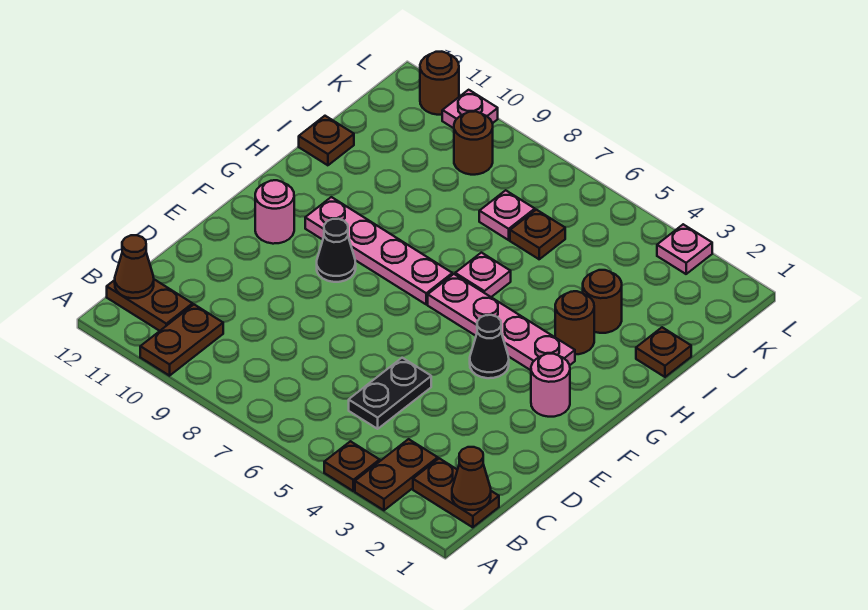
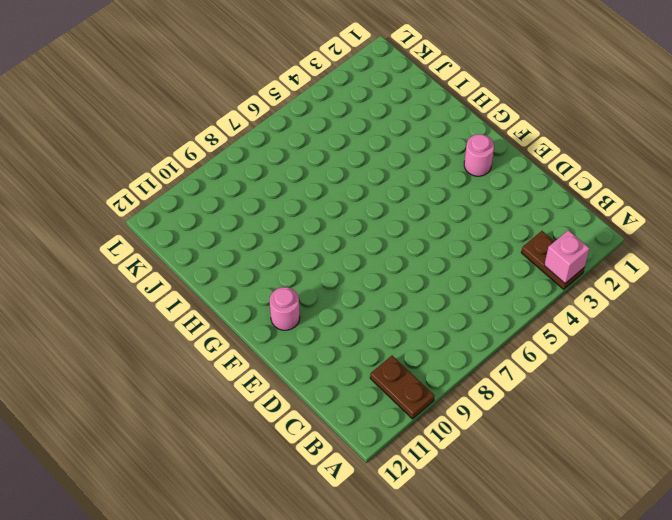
pink 1x1 brick [544,230,590,283] -> none
none -> brown 1x1 plate [324,441,380,491]
none -> brown 1x2 plate [413,458,499,527]
none -> brown 1x2 plate [107,279,193,331]

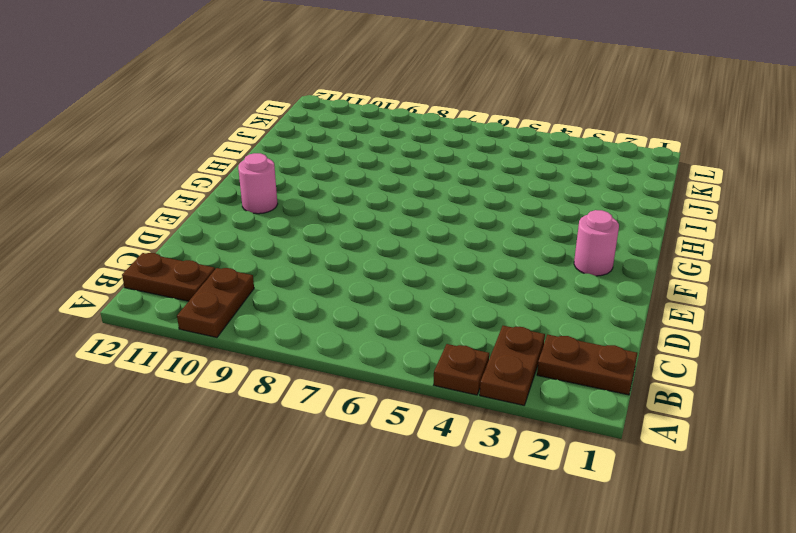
none -> black 1x2 plate [349,358,431,429]
none -> black 1x1 cone [470,315,509,378]
none -> black 1x1 cone [317,219,356,282]

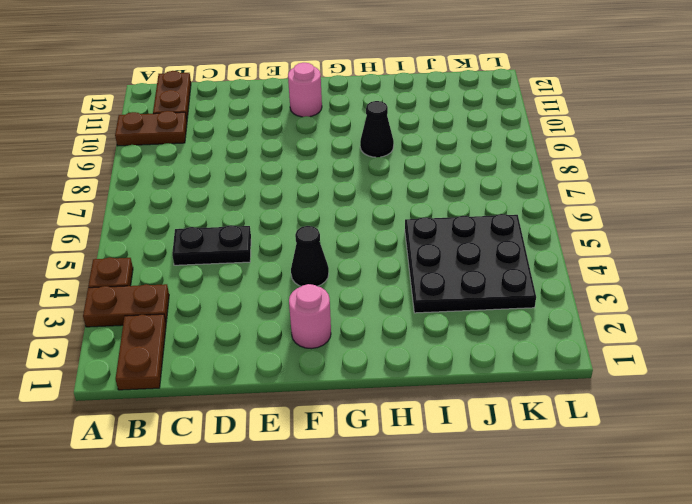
black 1x1 cone [360,101,394,157] -> black 1x1 cone moved to [317,219,356,282]
black 3x3 plate [405,214,536,313] -> brown 1x1 round brick [583,270,622,333]
none -> pink 1x4 plate [428,274,575,370]
none -> pink 1x4 plate [305,197,452,304]
none -> brown 1x1 round brick [555,291,594,354]

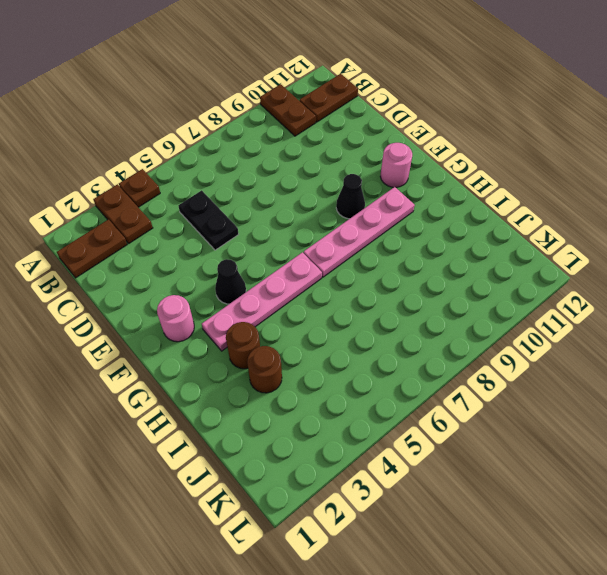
none -> pink 1x1 plate [455,253,511,297]
none -> brown 1x1 plate [636,327,691,377]
none -> brown 1x1 plate [299,116,354,165]

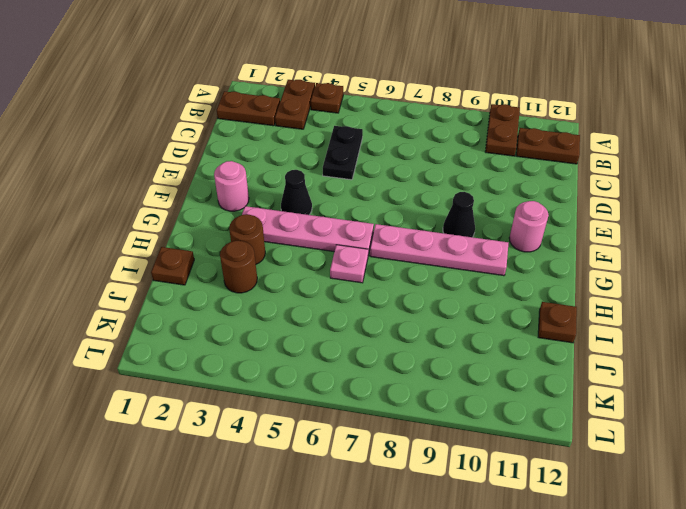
none -> brown 1x1 plate [510,210,565,259]
none -> pink 1x1 plate [479,190,535,240]
none -> brown 1x1 round brick [454,111,493,175]

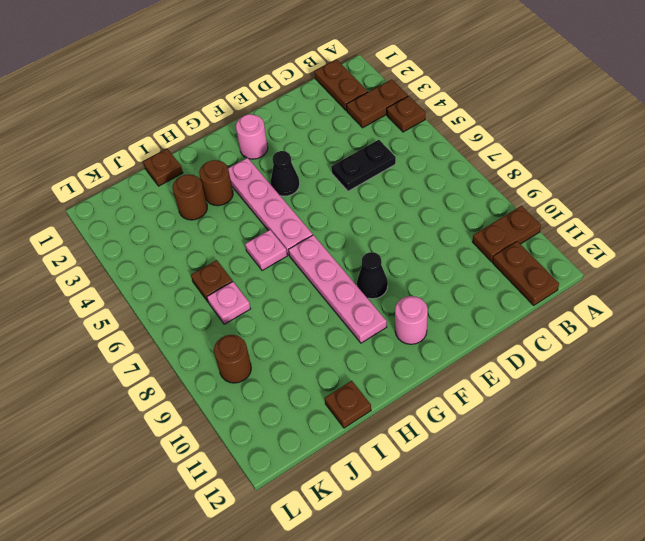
none -> pink 1x1 plate [657,224,712,274]
none -> pink 1x1 plate [442,90,498,128]
none -> brown 1x1 round brick [420,52,459,115]

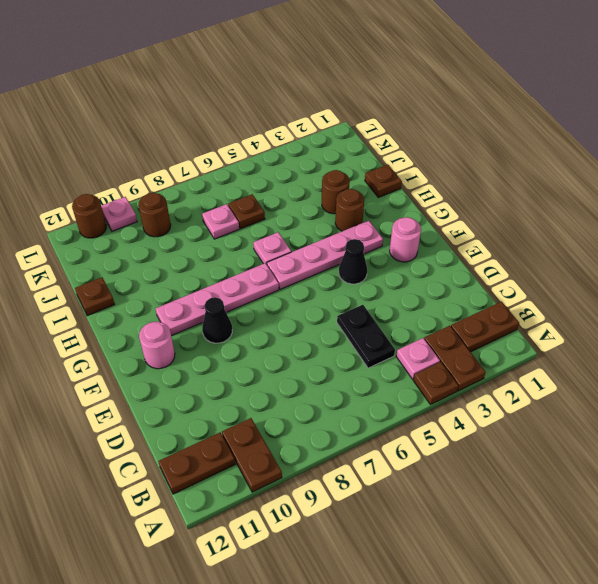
pink 1x1 plate [396,338,440,379] -> pink 1x1 plate moved to [657,224,712,274]
none -> brown 1x1 cone [452,447,491,510]
none -> brown 1x1 cone [115,235,154,298]

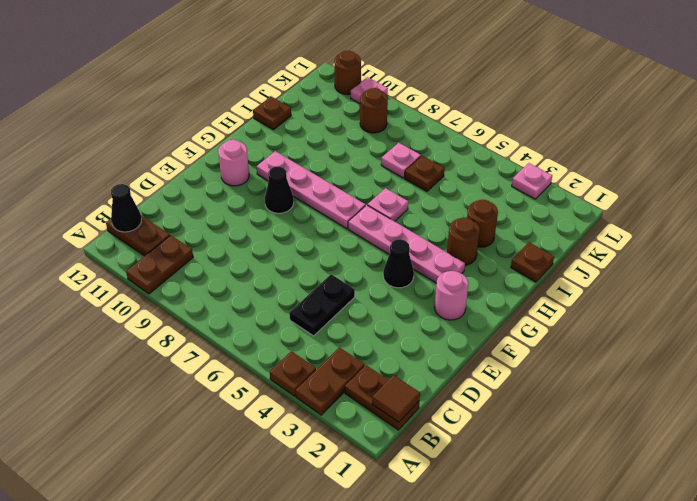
brown 1x1 tile [372,375,420,422] -> brown 1x1 cone [452,447,491,510]
black 1x1 cone [111,184,142,232] -> brown 1x1 cone [115,235,154,298]

